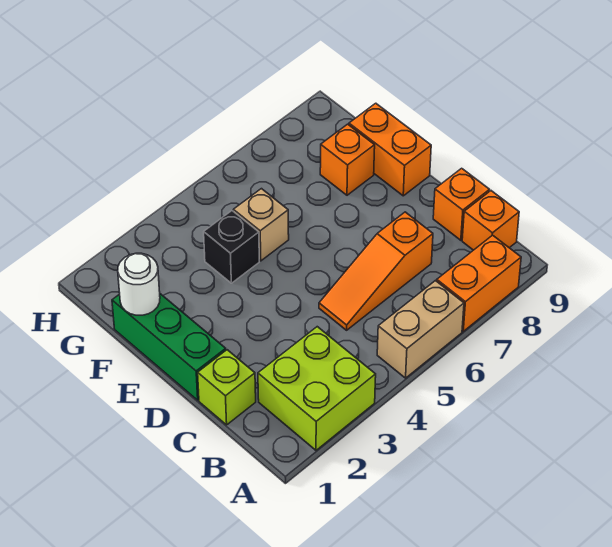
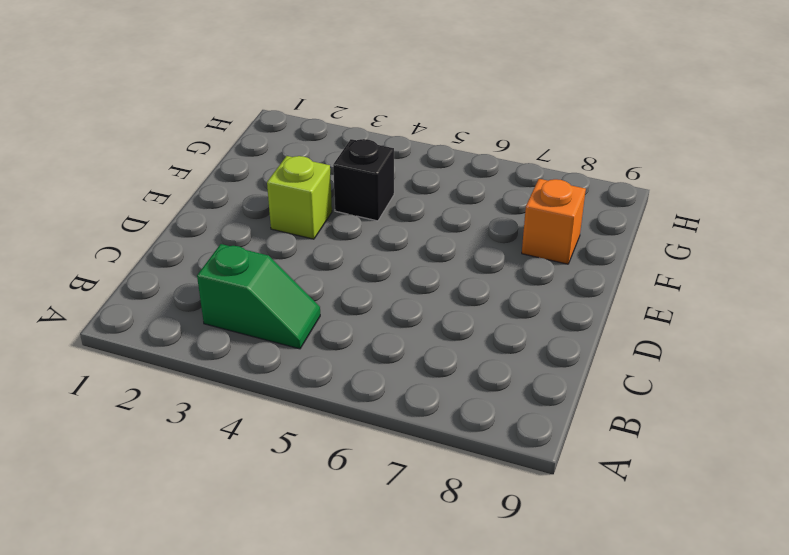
green 1x2 slope [197,244,320,349] -> lime 2x2 brick [258,327,376,450]
lime 1x1 brick [267,156,332,239] -> lime 1x1 brick moved to [198,350,256,425]
none -> tan 1x2 brick [377,281,464,378]
none -> orange 1x2 brick [437,235,521,331]
none -> orange 1x1 brick [462,191,519,250]

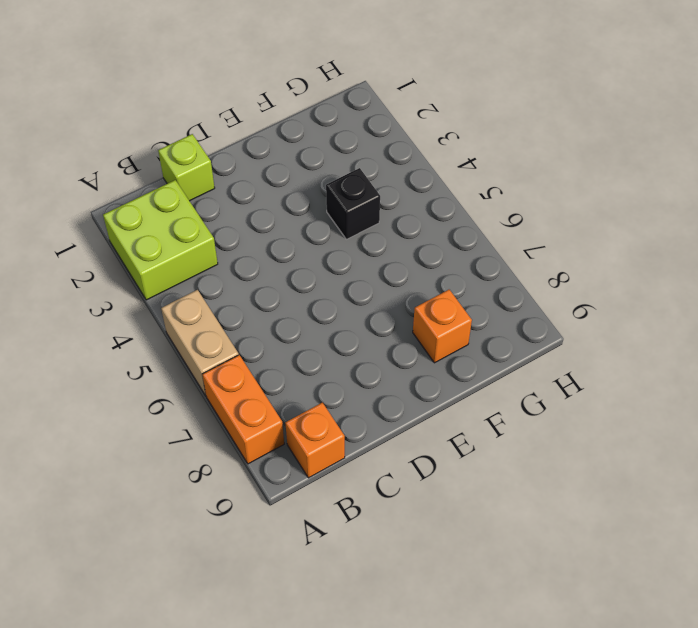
none -> orange 1x3 slope [319,212,433,330]
none -> orange 1x1 brick [433,168,490,240]
none -> green 1x3 brick [112,294,226,400]

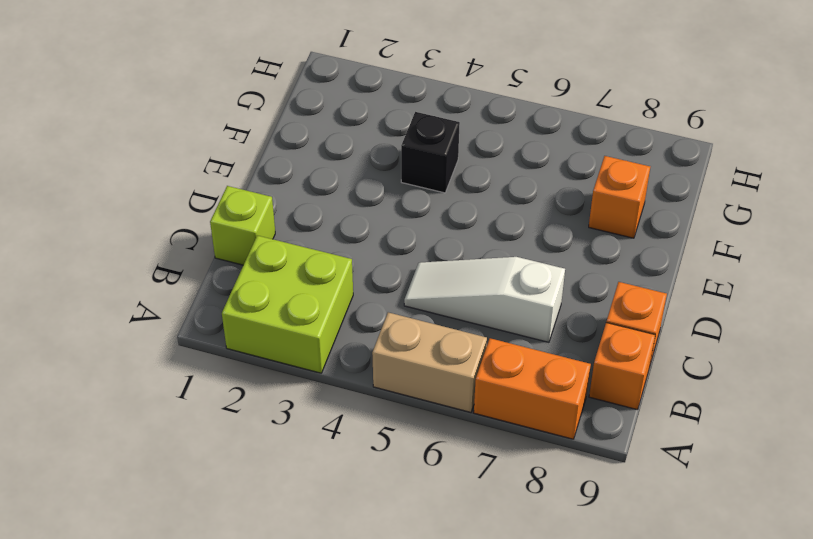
white 1x3 slope [404,257,565,342] -> orange 1x3 slope [319,212,433,330]
none -> green 1x3 brick [112,294,226,400]
none -> orange 1x2 brick [349,103,431,196]
none -> tan 1x1 brick [233,189,289,261]

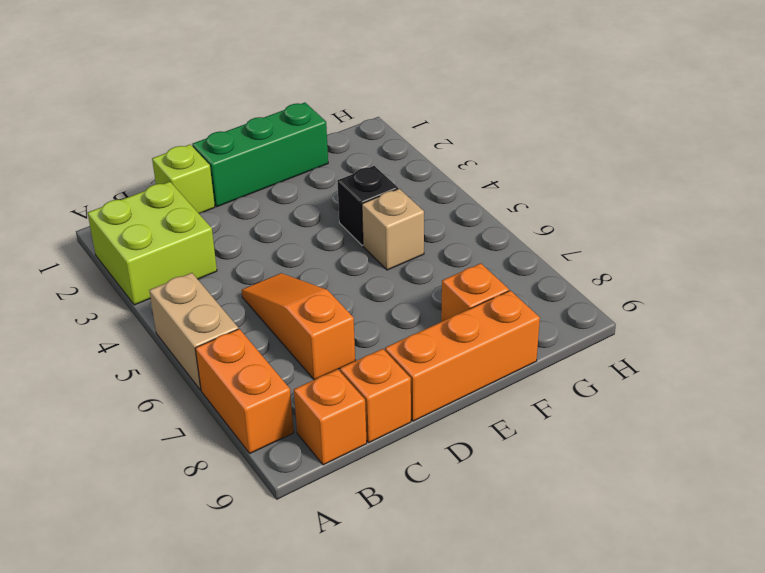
orange 1x3 brick [385,290,540,421] -> orange 1x2 brick [349,103,431,196]
none -> white 1x1 round brick [118,253,160,315]

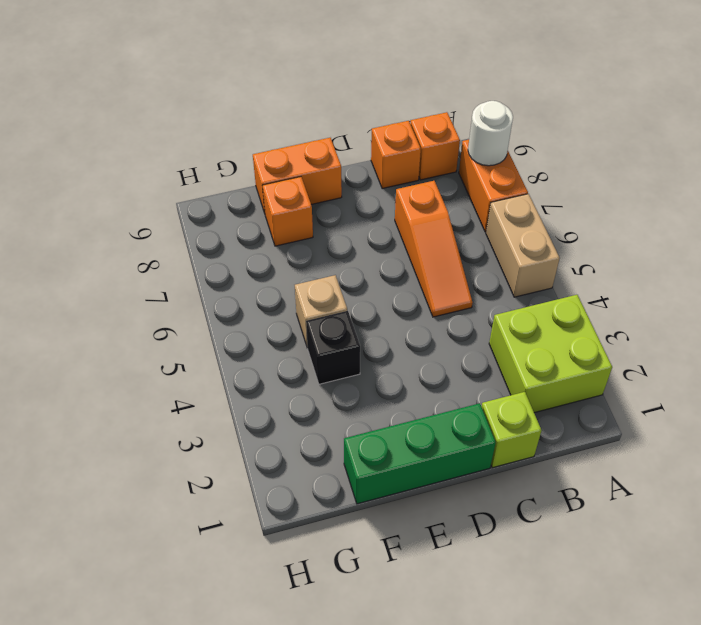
white 1x1 round brick [468,101,513,166] -> white 1x1 round brick moved to [118,253,160,315]

